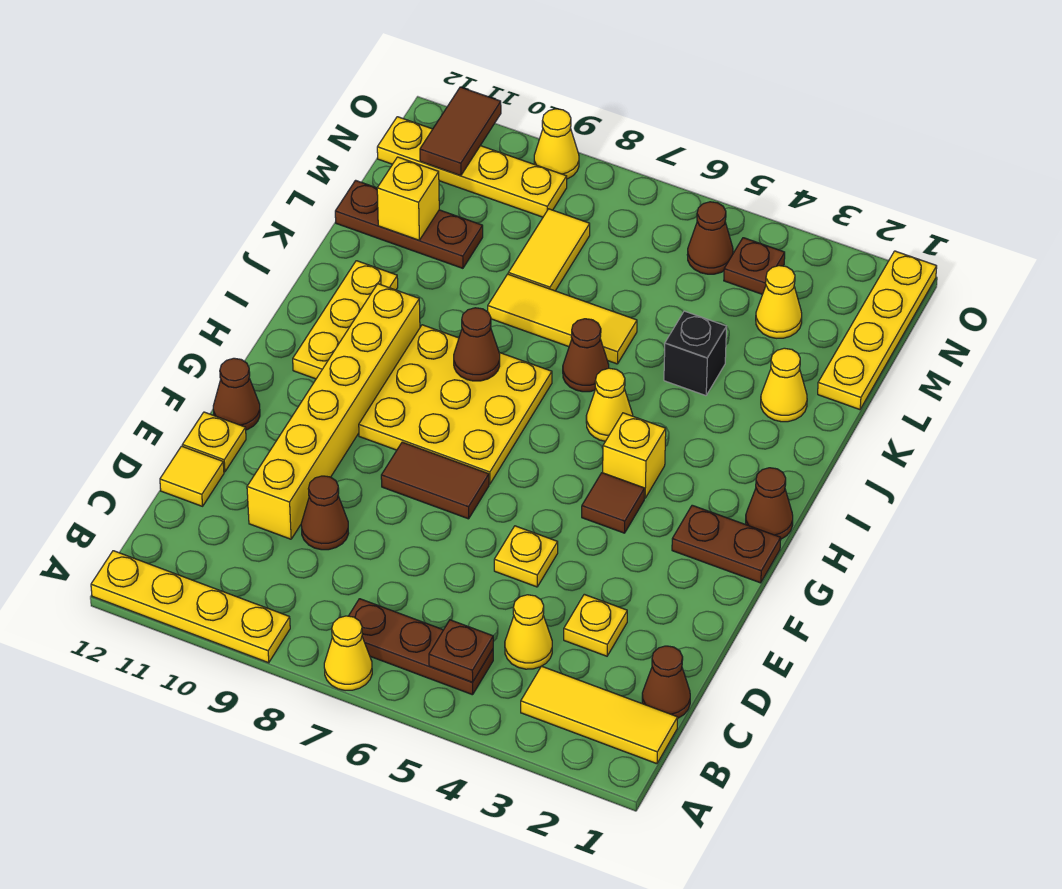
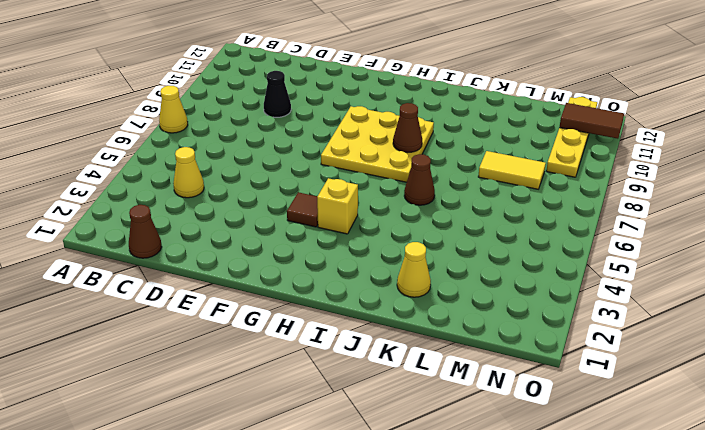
black 1x1 cone [264,71,291,117] -> brown 1x1 cone [301,476,349,550]
none -> yellow 1x4 plate [91,551,290,663]
none -> yellow 1x3 tile [521,666,678,764]
none -> brown 1x3 plate [349,599,493,695]
none -> yellow 1x1 plate [564,594,627,656]

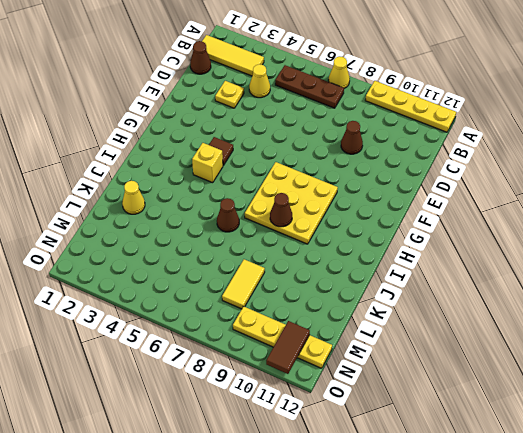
none -> yellow 1x6 brick [247,284,420,539]
none -> yellow 1x1 tile [160,446,224,506]
none -> yellow 1x1 plate [494,526,558,587]
none -> yellow 1x1 plate [182,412,246,472]

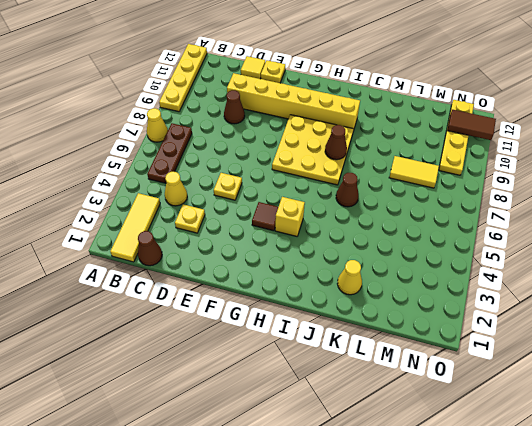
none -> brown 1x2 tile [381,442,489,519]
none -> brown 1x1 cone [213,358,260,430]
none -> brown 1x2 plate [672,505,781,583]
none -> brown 1x1 cone [746,468,793,539]

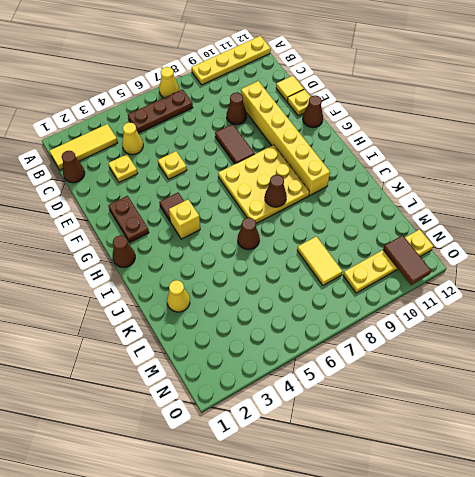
brown 1x2 tile [215,124,255,164] -> brown 1x2 tile turned to [381,442,489,519]
brown 1x2 plate [108,196,149,242] -> brown 1x2 plate turned to [672,505,781,583]
none -> yellow 1x3 plate [293,261,398,379]
none -> yellow 1x1 cone [586,368,633,441]
none -> black 1x1 brick [664,311,727,396]
none -> yellow 1x3 tile [488,274,637,364]

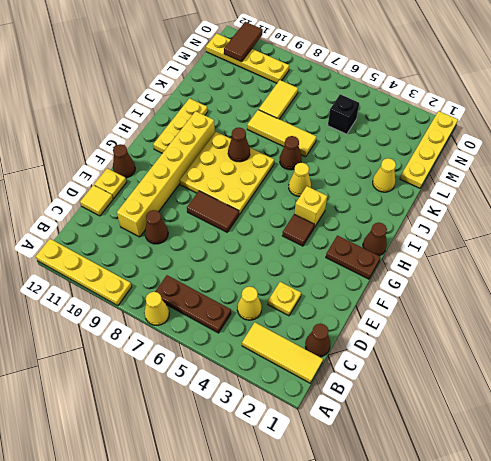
black 1x1 brick [328,94,359,134] -> black 1x1 brick moved to [664,311,727,396]
none -> yellow 1x1 plate [494,526,558,587]
none -> brown 1x3 plate [335,180,483,268]
none -> yellow 1x1 cone [756,266,802,338]
none -> brown 1x1 plate [724,238,785,294]

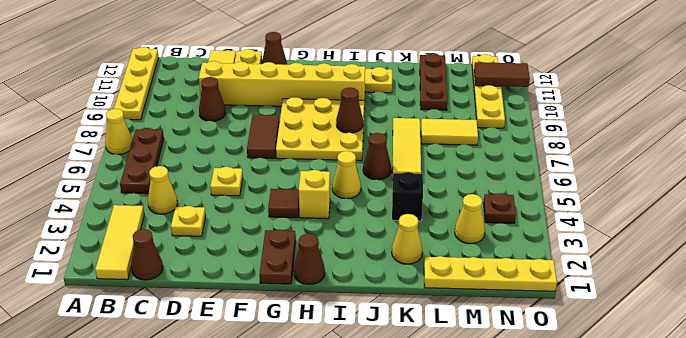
none -> brown 1x1 cone [687,202,733,274]
none -> yellow 1x1 cone [534,109,579,179]
none -> brown 1x1 plate [429,620,493,682]
none -> yellow 1x1 brick [377,157,439,240]

